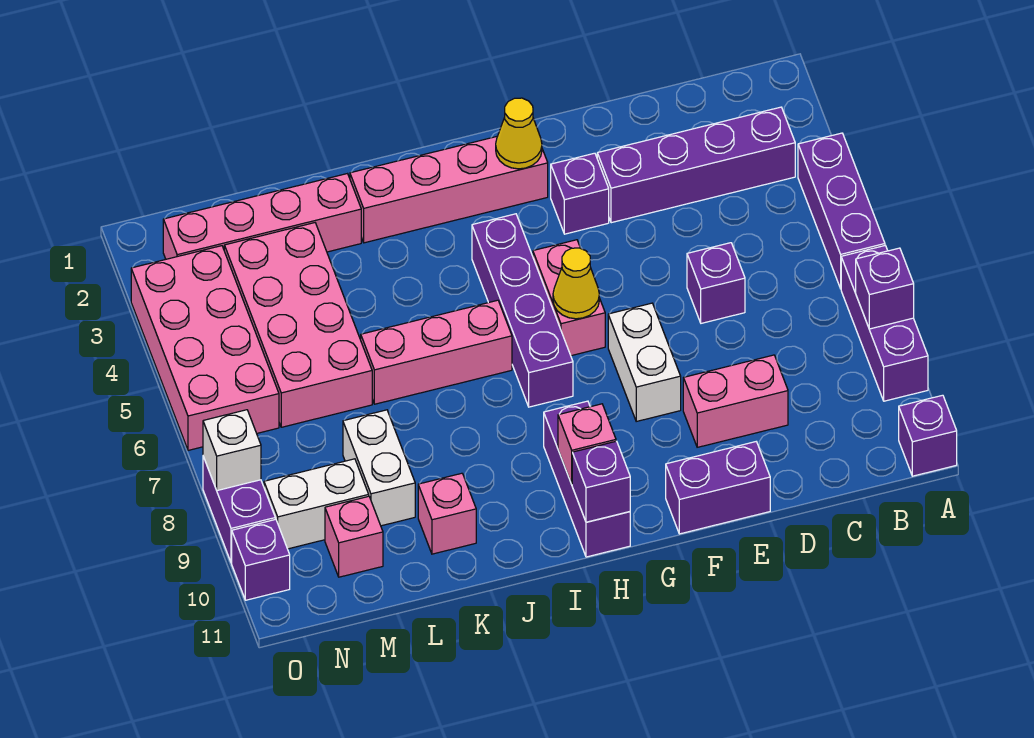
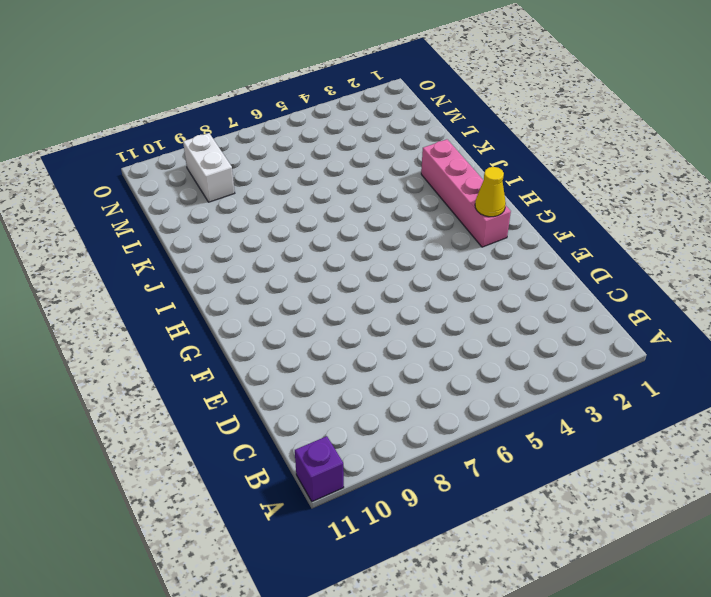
none -> purple 1x3 brick [798,133,885,289]
none -> purple 1x3 brick [841,246,928,401]
none -> purple 1x4 brick [597,107,795,223]

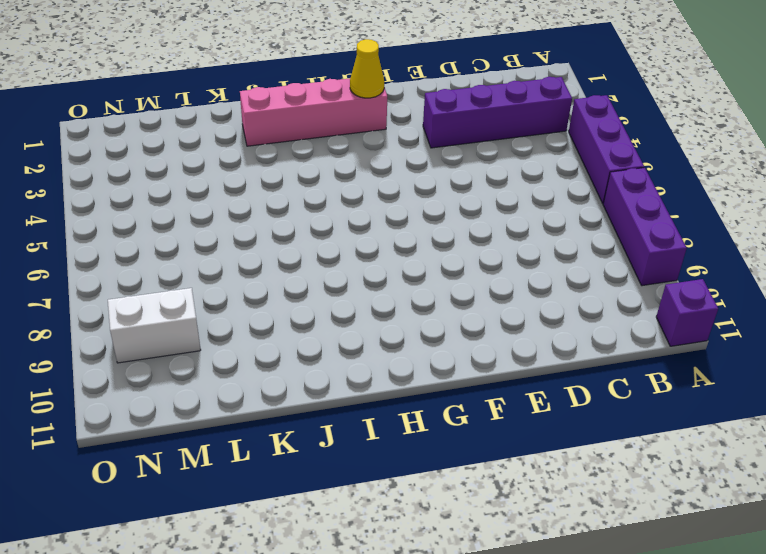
none -> purple 1x1 brick [687,243,745,323]
none -> pink 1x2 brick [683,355,788,447]
none -> purple 1x2 brick [666,442,770,534]

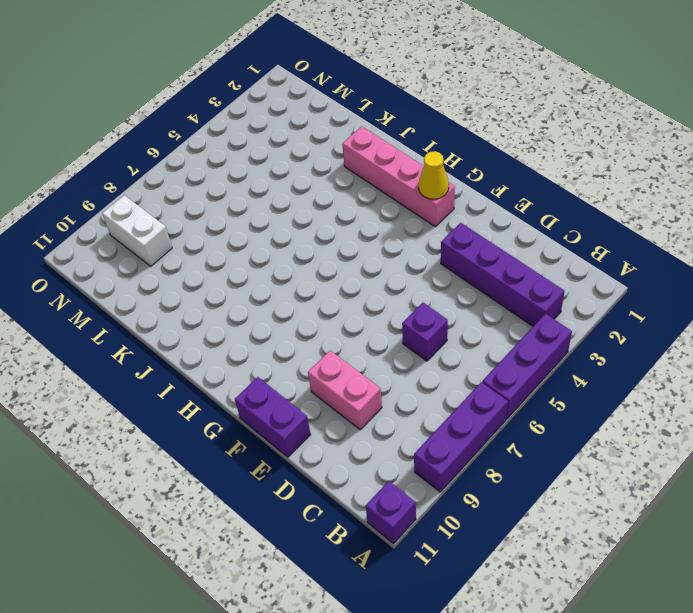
none -> purple 1x1 brick [551,153,609,234]
none -> white 1x2 brick [608,303,681,421]
none -> pink 1x2 brick [533,240,605,356]

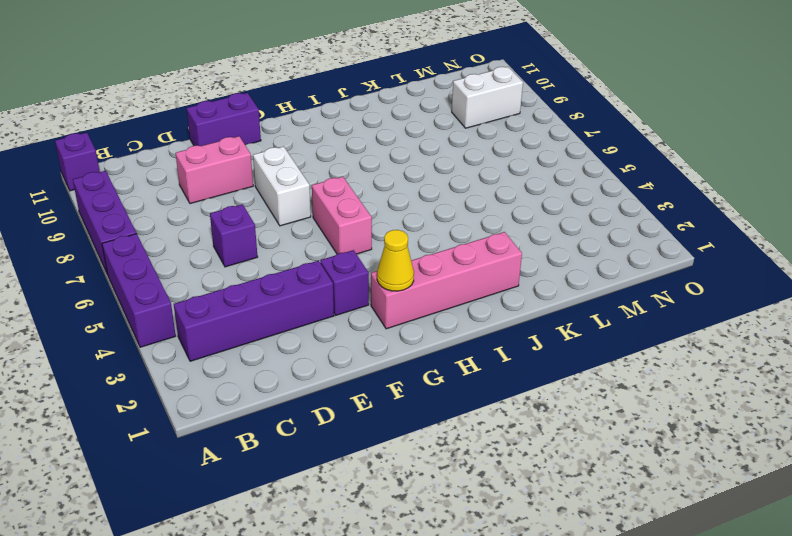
none -> purple 1x4 brick [472,214,573,407]
none -> purple 1x3 brick [544,401,630,557]
none -> pink 1x3 brick [361,300,512,404]

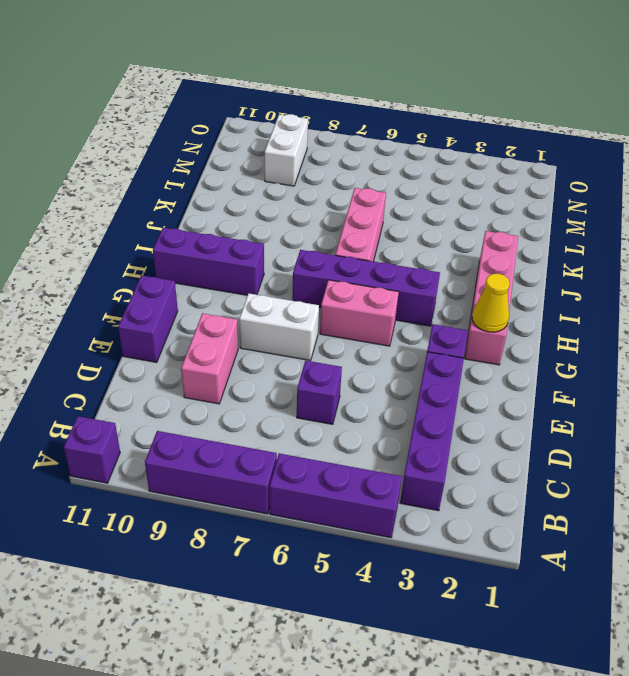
none -> pink 1x4 brick [163,174,361,259]
none -> pink 1x1 brick [418,473,476,554]
none -> pink 2x4 brick [224,223,372,427]

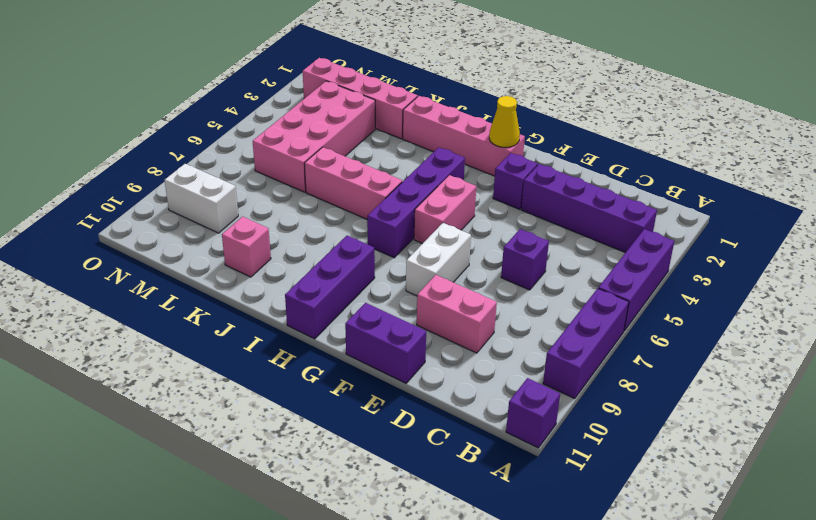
none -> white 1x2 brick [343,410,415,526]
none -> pink 1x1 brick [325,496,383,577]
none -> pink 2x4 brick [131,246,279,450]

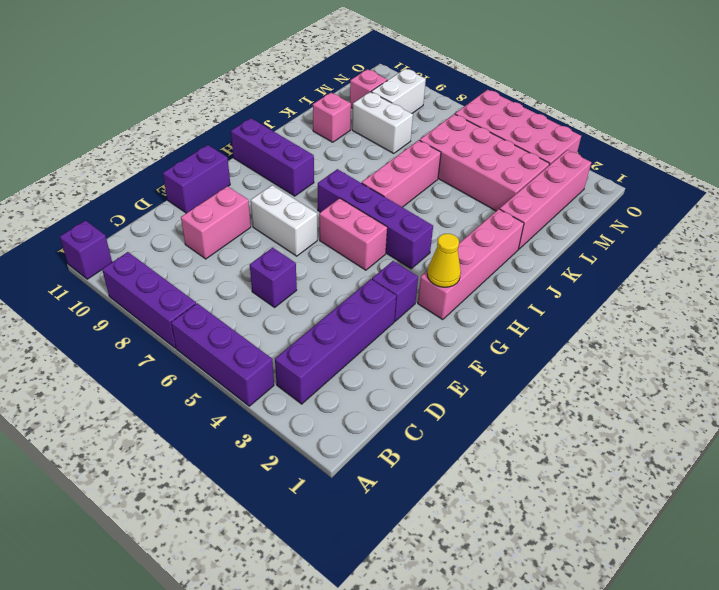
none -> purple 1x2 brick [203,457,275,563]
none -> purple 1x1 brick [232,519,290,600]
none -> purple 1x1 brick [856,248,914,329]

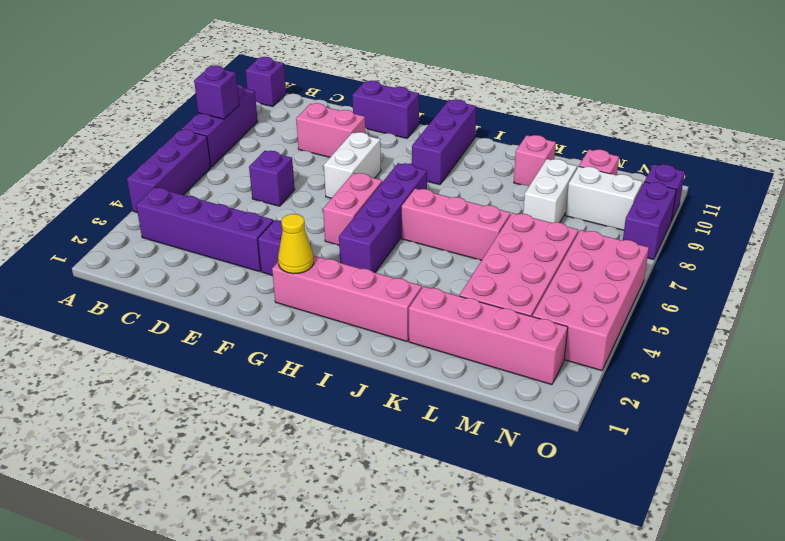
none -> yellow 1x1 cone [553,248,599,319]
none -> pink 1x1 brick [558,404,616,484]
none -> purple 1x1 brick [572,441,630,522]

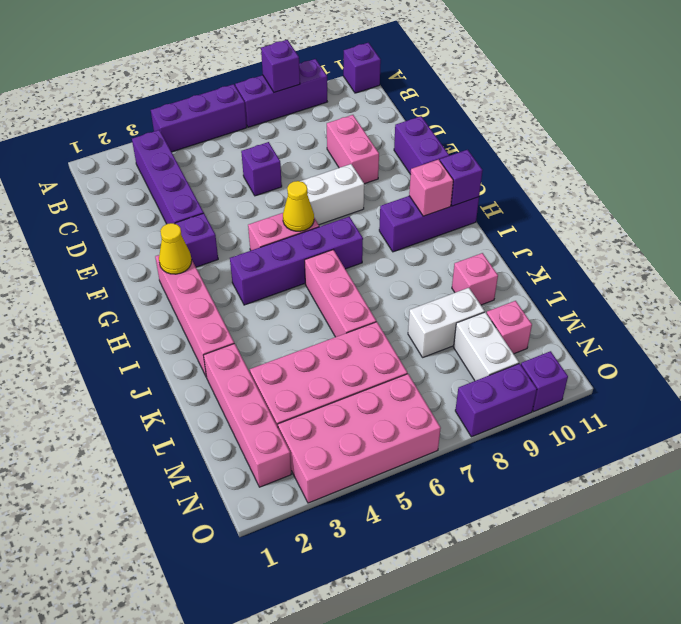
none -> white 1x1 brick [203,410,261,490]

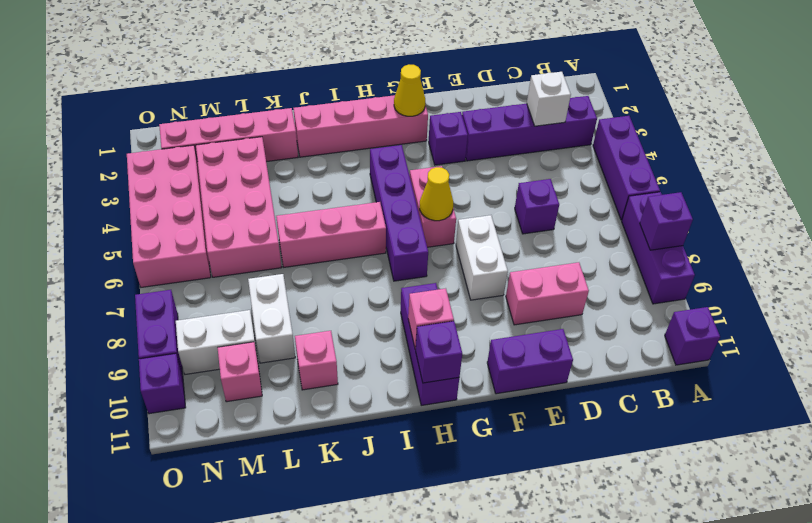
white 1x1 brick [527,72,571,126] -> white 1x1 brick moved to [203,410,261,490]

